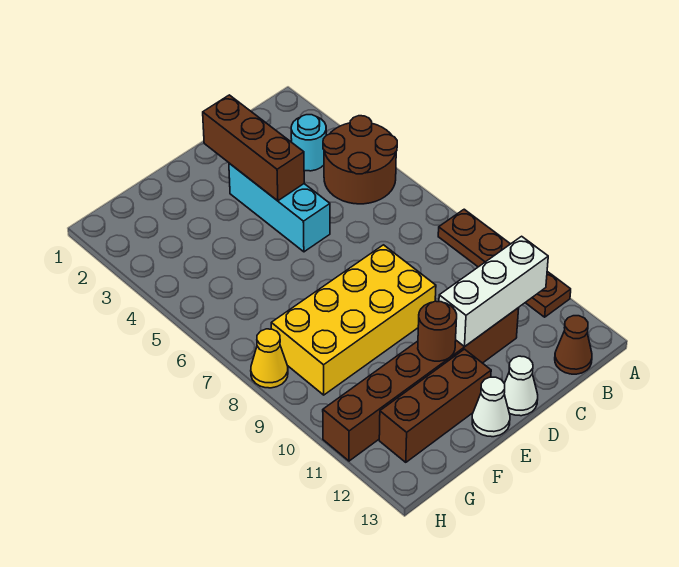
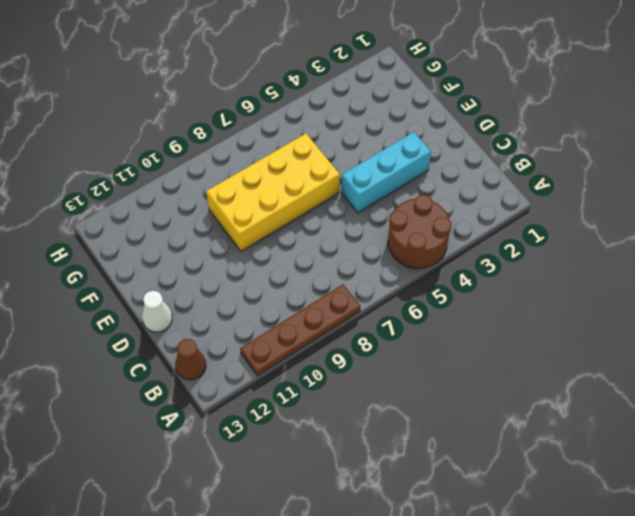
yellow 2x4 brick [206,134,340,251] -> yellow 2x4 brick turned to [271,245,436,395]
none -> cyan 1x1 round brick [291,115,326,171]
none -> brown 1x6 brick [323,308,519,461]
none -> brown 1x3 brick [379,349,491,462]

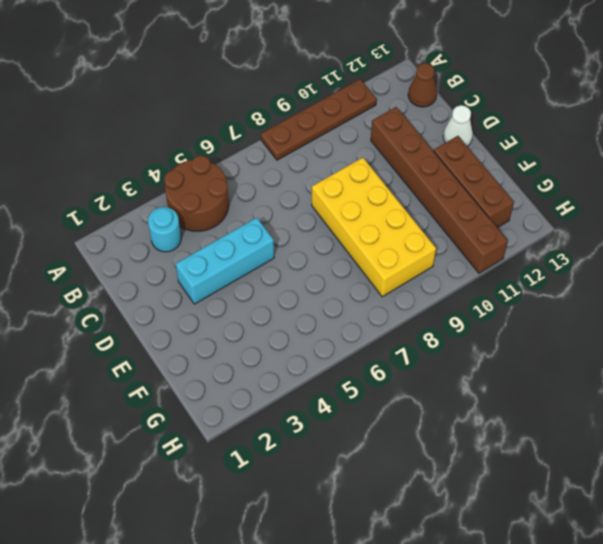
none -> white 1x1 cone [472,377,510,437]
none -> yellow 1x1 cone [251,329,288,388]
none -> white 1x3 brick [439,236,548,347]

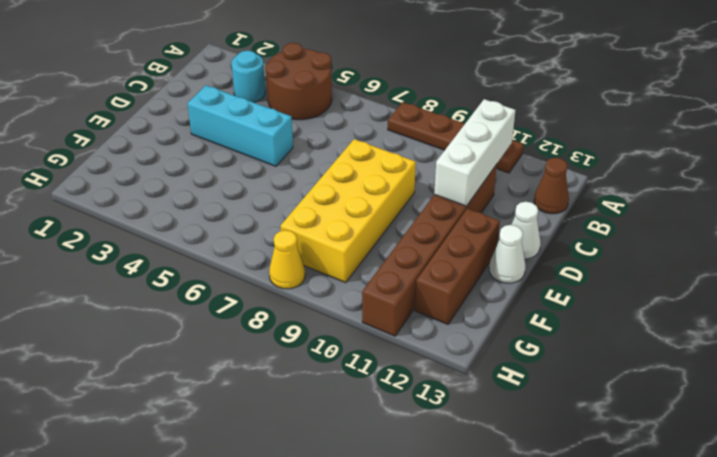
none -> brown 1x3 brick [203,95,304,201]
none -> brown 1x1 round brick [418,301,457,361]

